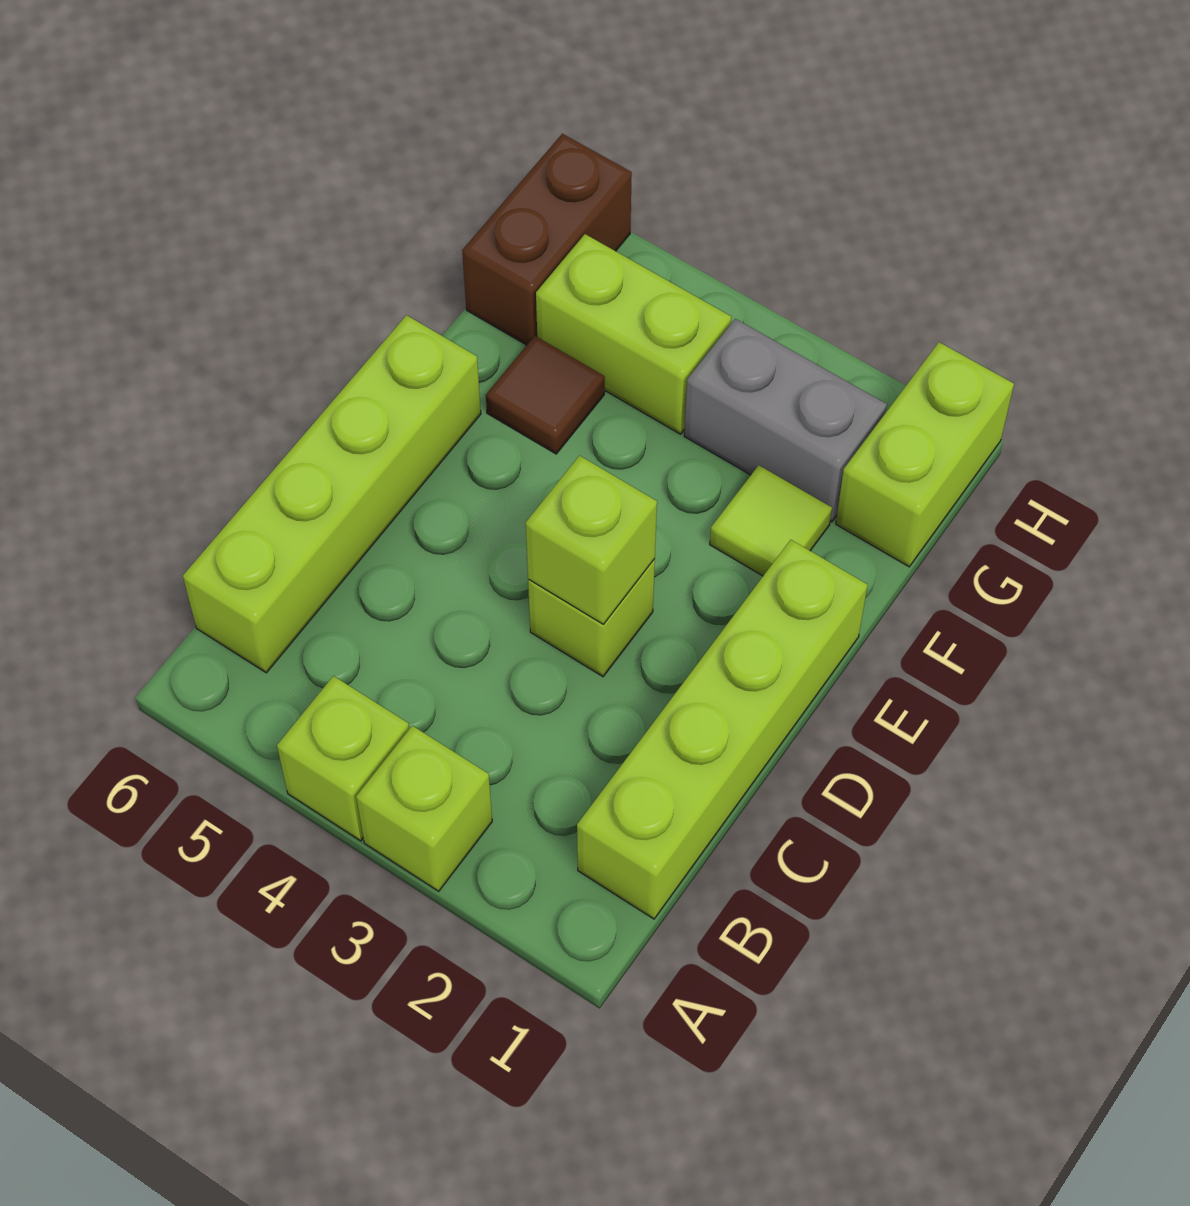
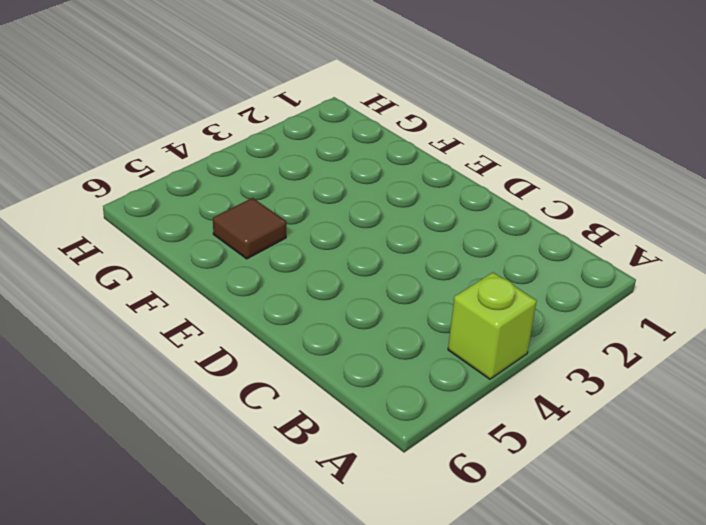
none -> lime 1x1 brick [356,726,492,891]
none -> lime 1x4 brick [577,540,868,919]
none -> lime 1x4 brick [183,315,481,673]

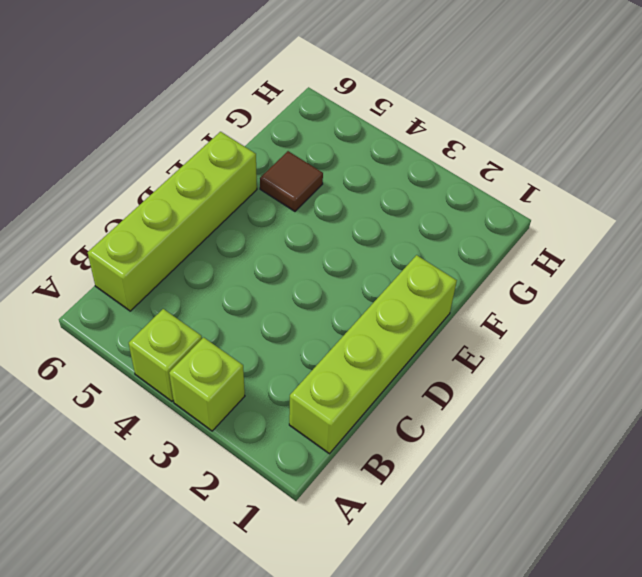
none -> lime 1x1 brick [528,559,655,676]
none -> lime 1x1 tile [710,465,832,576]
none -> lime 1x2 brick [836,342,1014,567]

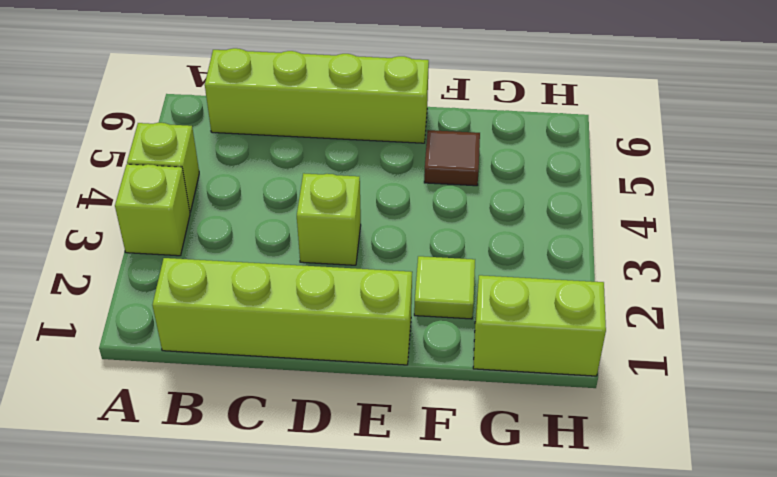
none -> grey 1x2 brick [684,319,887,522]
none -> lime 1x2 brick [536,234,731,434]
none -> brown 1x2 brick [462,134,632,345]

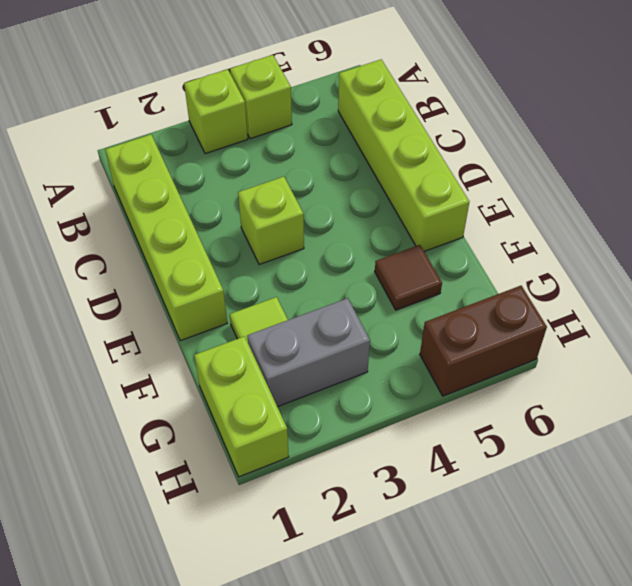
brown 1x2 brick [420,286,547,396] -> brown 1x2 brick turned to [462,134,632,345]
none -> lime 1x2 brick [536,234,731,434]
none -> lime 1x1 brick [526,456,657,624]

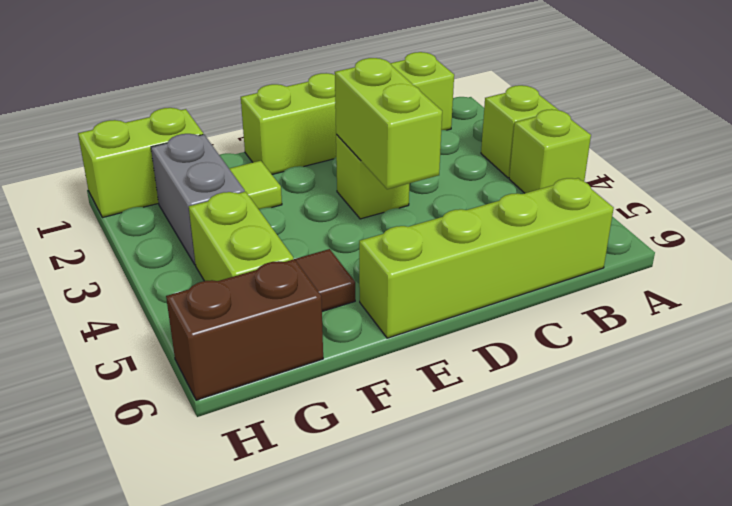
lime 1x2 brick [335,58,442,189] -> lime 1x1 brick [526,456,657,624]

